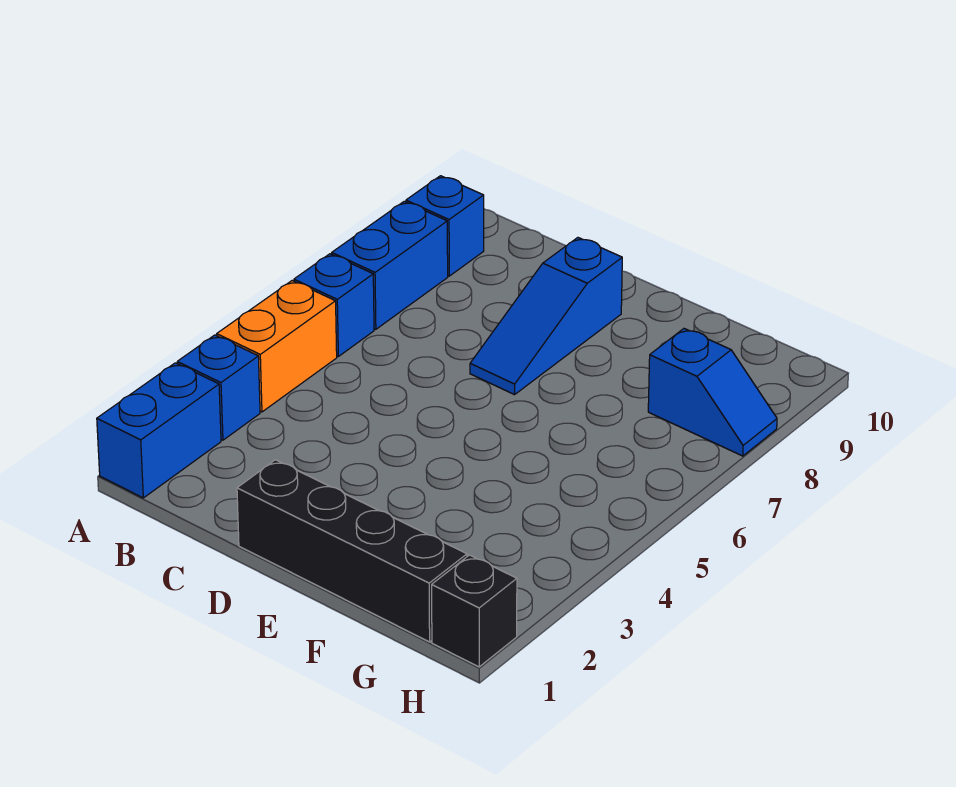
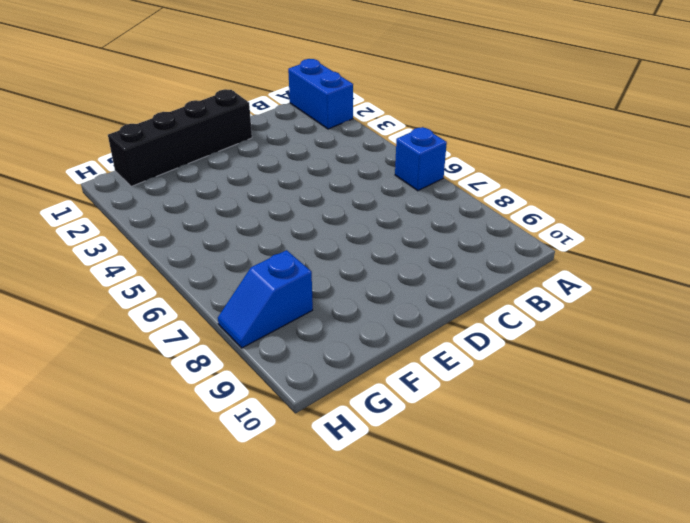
none -> blue 1x1 brick [177,335,260,440]
none -> orange 1x2 brick [217,281,337,412]

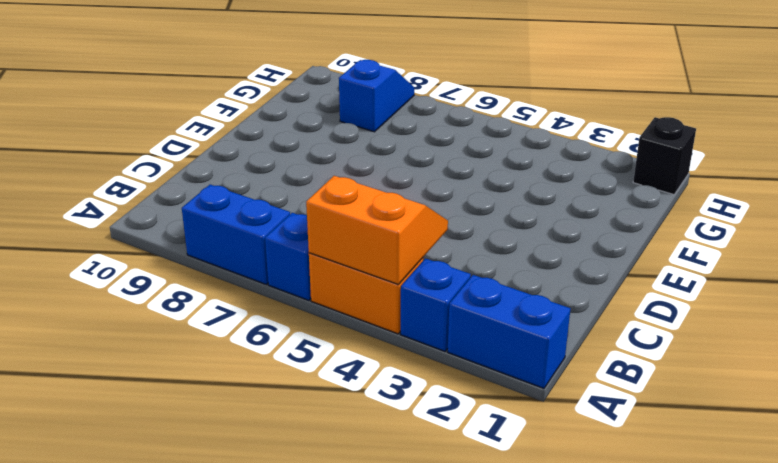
orange 2x2 slope [306,176,448,285] -> none
none -> blue 1x1 brick [406,176,484,276]
none -> black 1x4 brick [237,460,467,642]

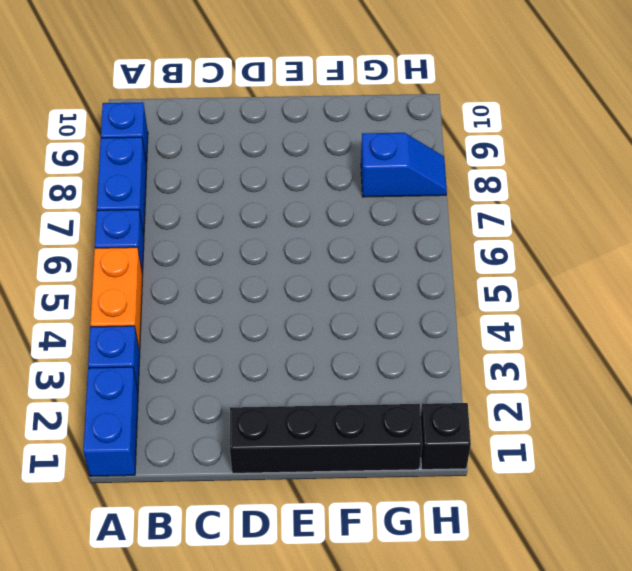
none -> blue 1x3 slope [470,238,622,395]

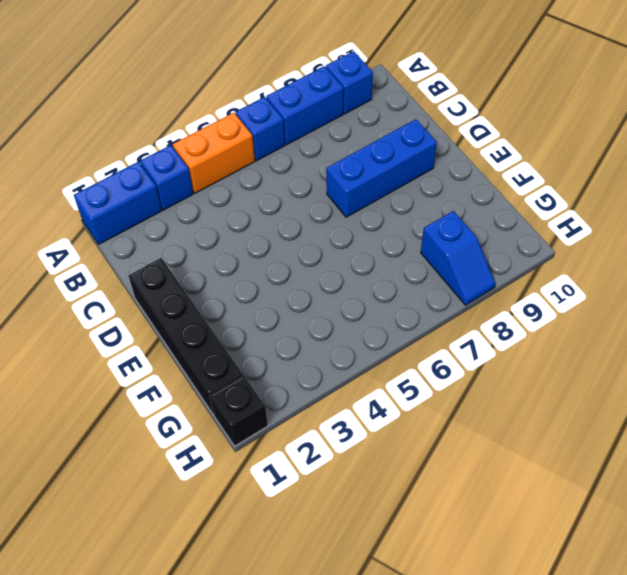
blue 1x3 brick [326,119,437,217] -> blue 1x3 slope [470,238,622,395]

